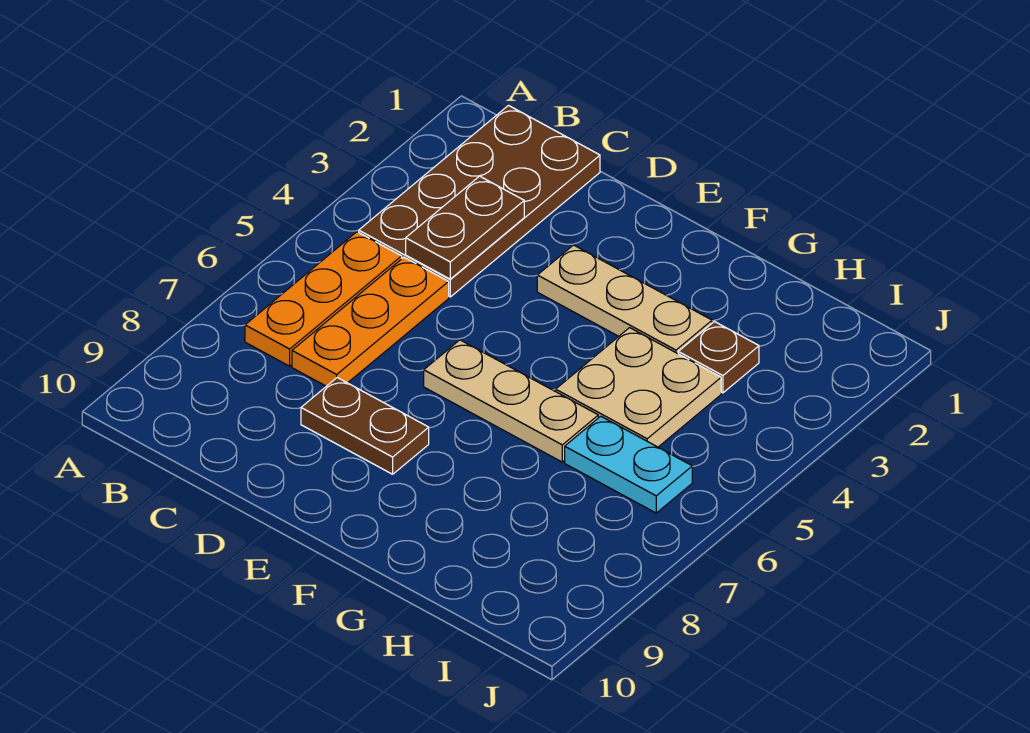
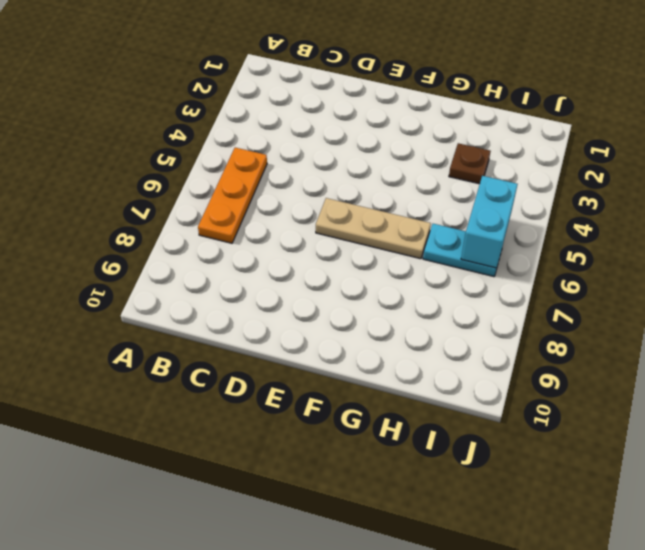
cyan 1x2 brick [461,176,518,268] -> none
none -> brown 2x4 plate [359,106,600,297]
none -> orange 1x3 plate [292,257,449,386]

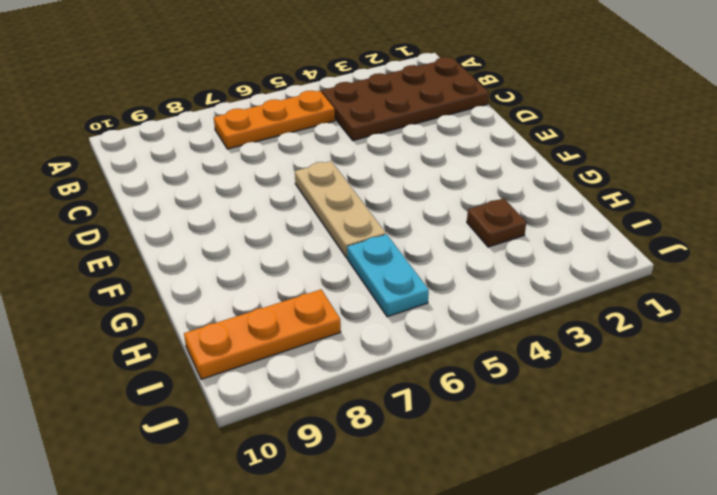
orange 1x3 plate [184,290,341,379] -> orange 1x3 plate moved to [292,257,449,386]
none -> brown 1x2 plate [301,378,429,474]
none -> tan 1x3 plate [537,245,712,354]

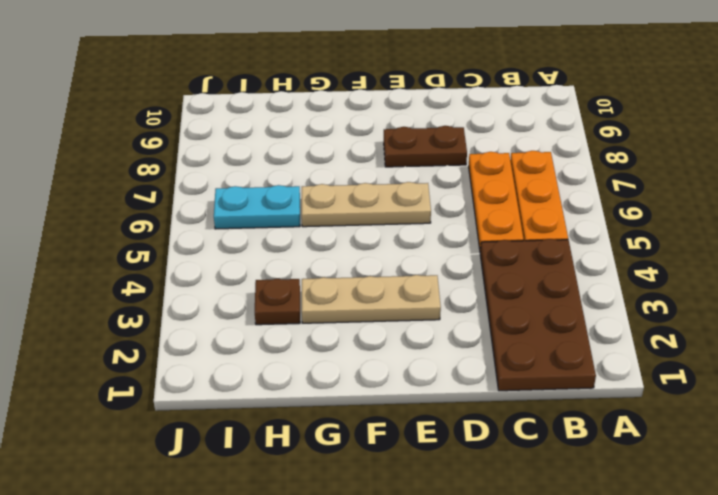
none -> tan 2x2 plate [556,328,721,447]
none -> brown 1x2 plate [406,176,524,279]

